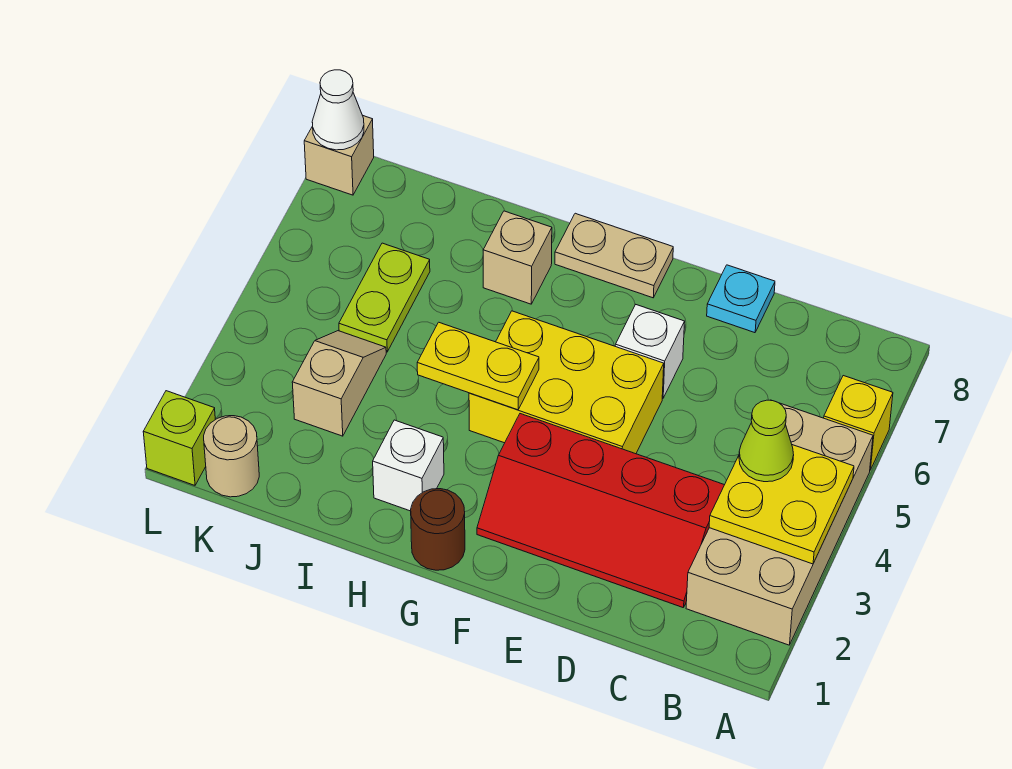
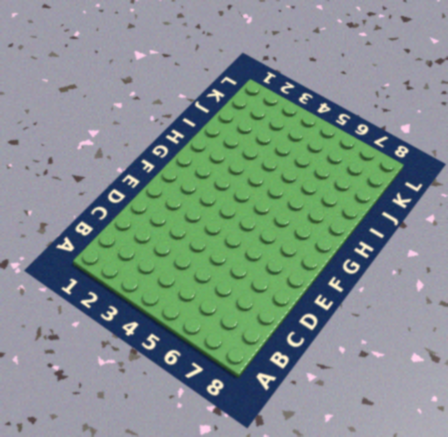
none -> tan 2x4 brick [686,400,873,645]
none -> yellow 1x1 brick [824,376,893,470]
none -> red 2x4 slope [477,414,724,608]

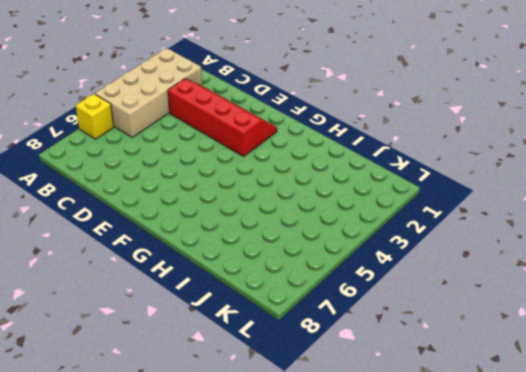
none -> cyan 1x1 plate [707,265,775,333]
none -> yellow 2x3 brick [469,311,664,454]
none -> white 1x1 brick [615,305,685,398]

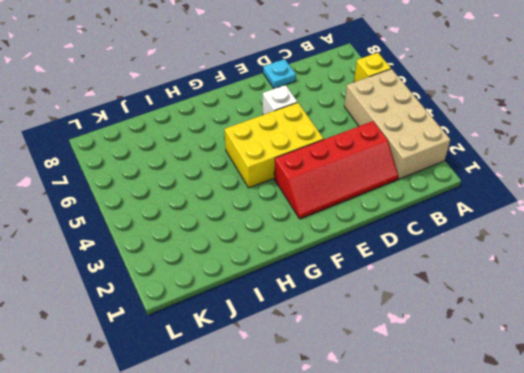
none -> tan 1x2 plate [555,213,673,298]
none -> brown 1x1 round brick [411,489,465,570]
none -> white 1x1 brick [373,420,444,511]

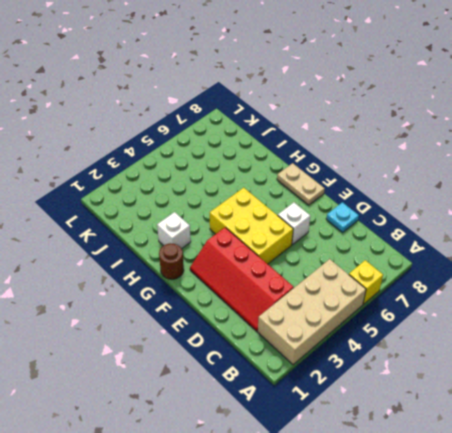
none -> tan 1x1 brick [483,211,552,304]
none -> tan 1x2 slope [292,331,386,436]
none -> lime 1x2 plate [339,243,430,352]

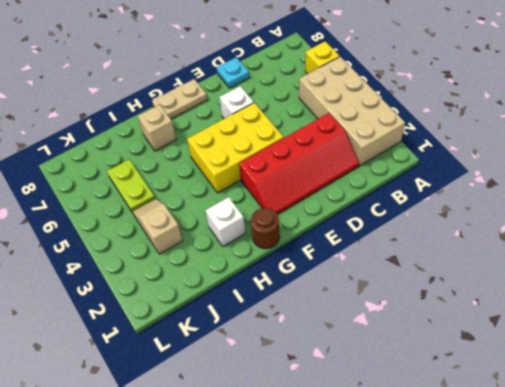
none -> tan 1x1 round brick [204,416,259,497]
none -> lime 1x1 brick [143,391,215,485]
none -> tan 1x1 brick [304,116,374,195]

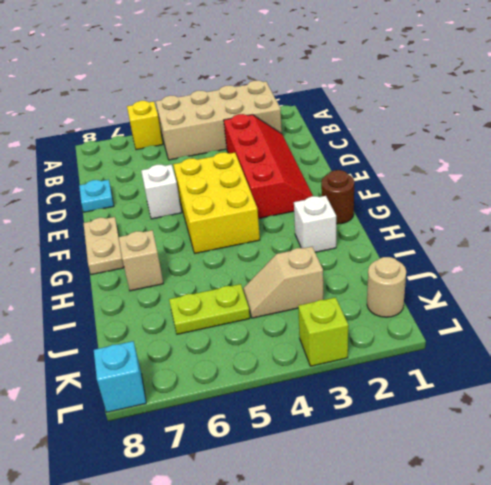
lime 1x1 brick [298,297,348,366] -> lime 1x1 brick moved to [143,391,215,485]
cyan 1x1 brick [94,341,146,412] -> tan 1x1 brick [304,116,374,195]
none -> yellow 2x2 plate [709,445,854,564]
none -> yellow 1x2 plate [417,322,539,410]
none -> white 1x1 cone [312,70,364,150]

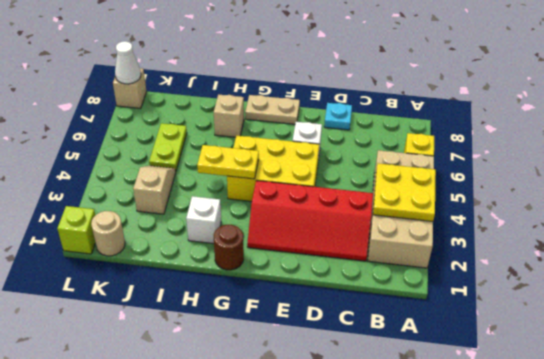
none -> lime 1x1 cone [739,400,794,482]

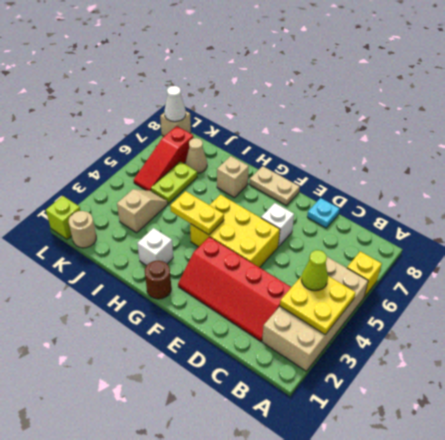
tan 1x1 cone [186,138,207,173] -> none
red 1x3 slope [134,126,194,191] -> none

